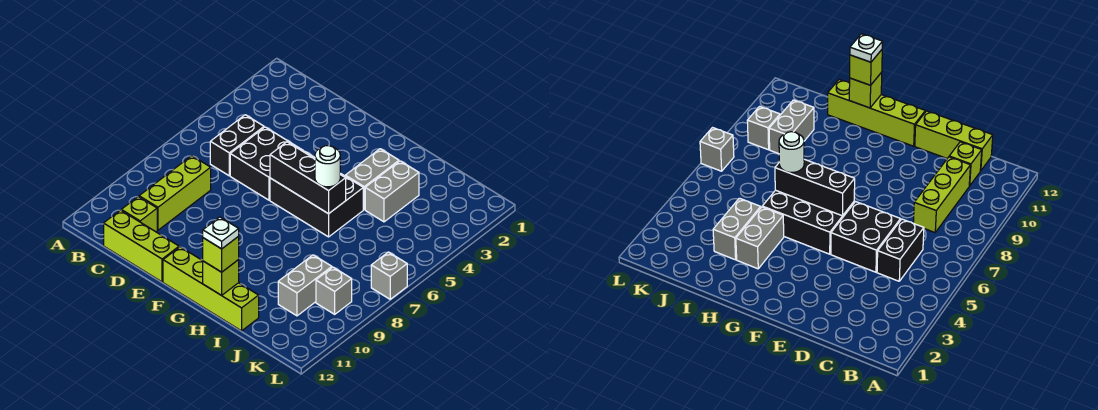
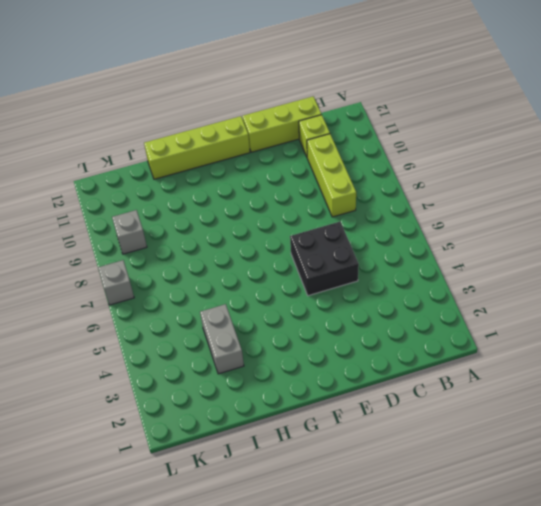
none -> black 1x2 brick [210,115,264,176]
none -> black 2x3 brick [270,152,363,237]
none -> grey 1x2 brick [345,149,399,209]

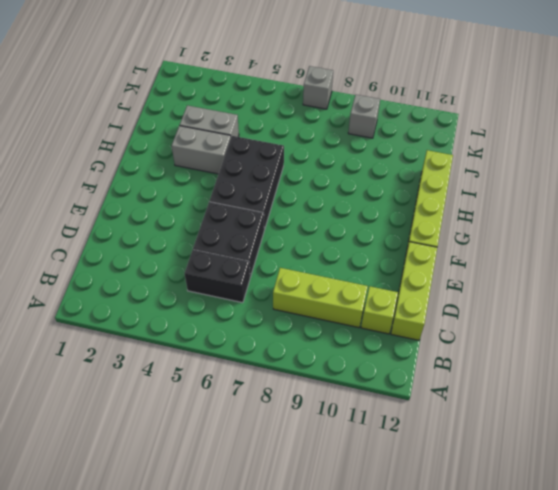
none -> grey 1x2 brick [278,255,332,316]
none -> black 1x3 brick [270,142,346,214]
none -> lime 1x1 brick [203,260,239,295]

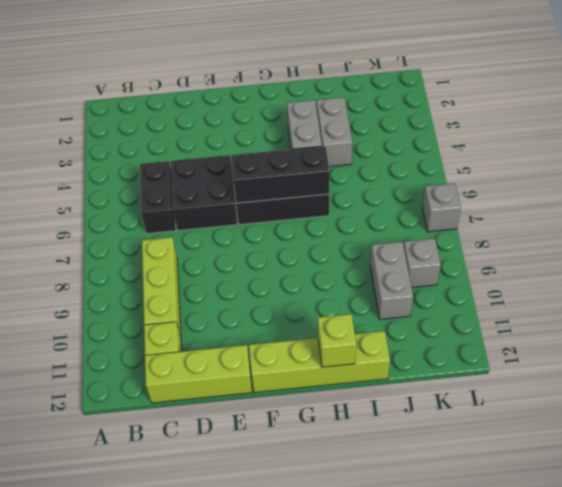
none -> white 1x1 round brick [315,146,340,187]
none -> lime 1x1 brick [203,236,239,272]
none -> white 1x1 plate [203,217,239,249]

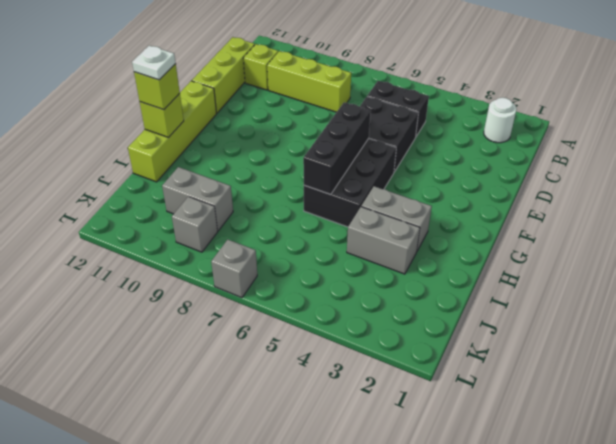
white 1x1 round brick [484,98,517,143] -> white 1x1 round brick moved to [315,146,340,187]

